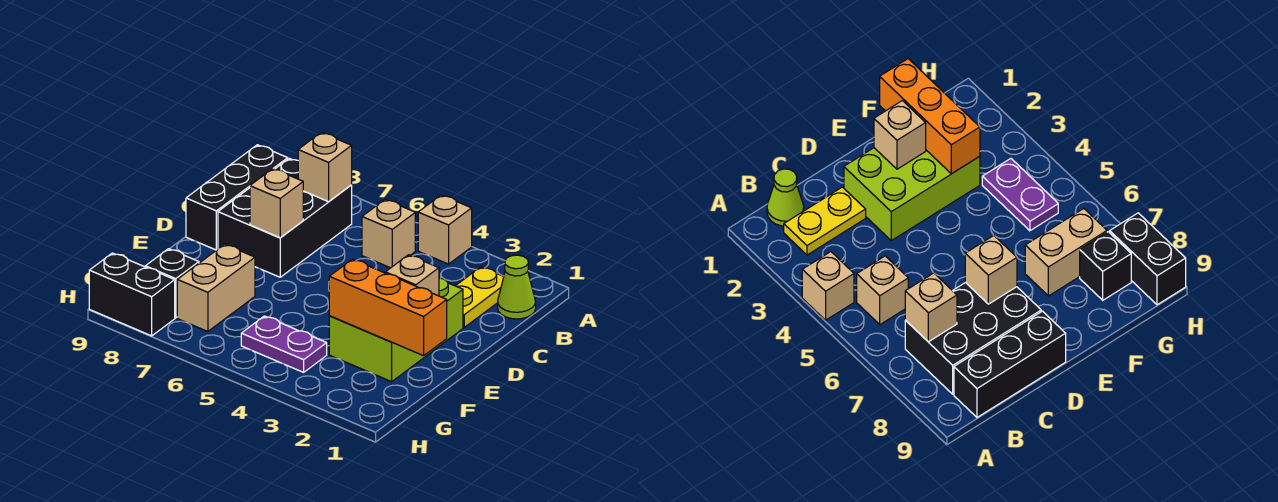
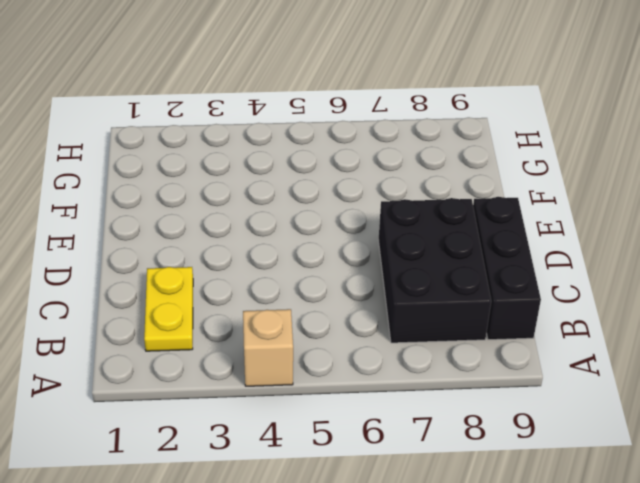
none -> lime 1x1 cone [498,255,536,319]
none -> tan 1x1 brick [362,199,415,268]
none -> lime 2x3 brick [329,278,463,382]

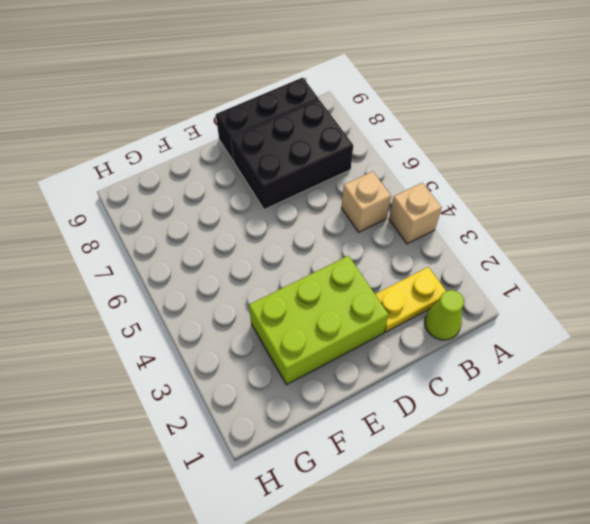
none -> tan 1x2 brick [177,244,255,332]
none -> purple 1x2 plate [241,316,327,372]
none -> black 1x1 brick [145,249,199,318]

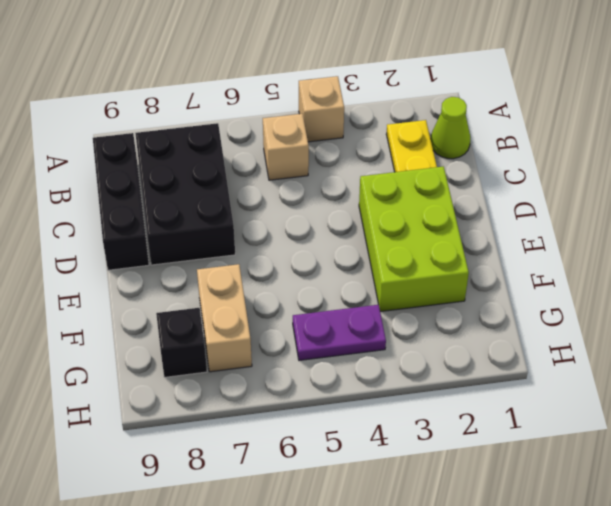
none -> black 1x2 brick [89,253,175,336]
none -> tan 1x1 brick [298,132,352,202]
none -> tan 1x1 brick [250,169,303,238]

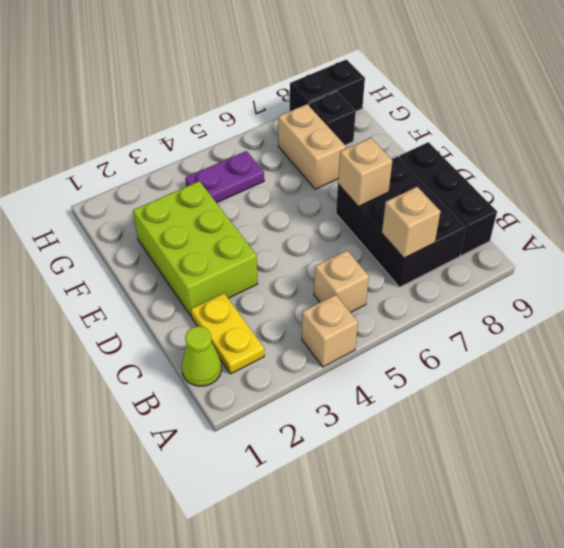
none -> tan 1x1 brick [385,255,439,296]
none -> orange 1x3 brick [329,259,447,356]

